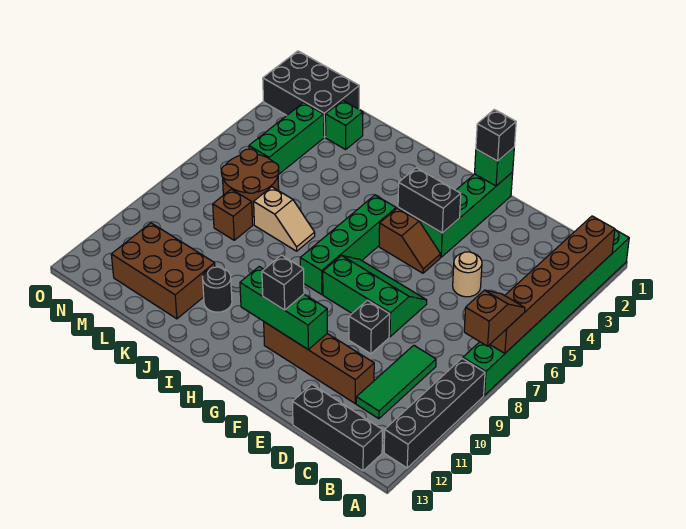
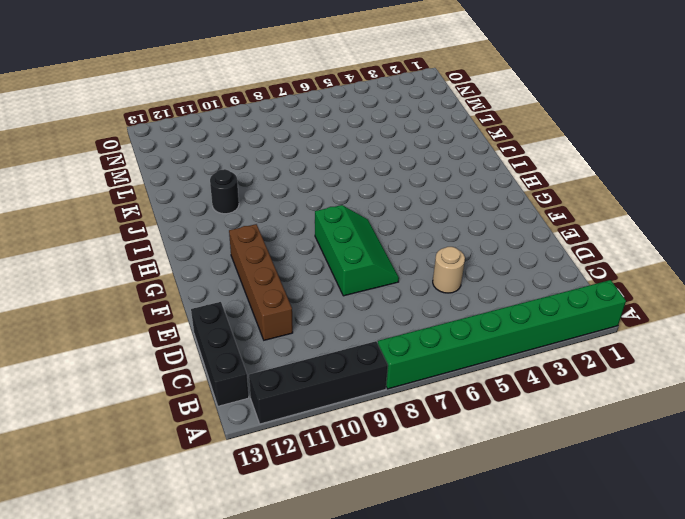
none -> green 1x3 tile [356,345,436,419]
none -> black 1x1 brick [349,300,390,354]
none -> green 1x4 brick [421,172,513,257]

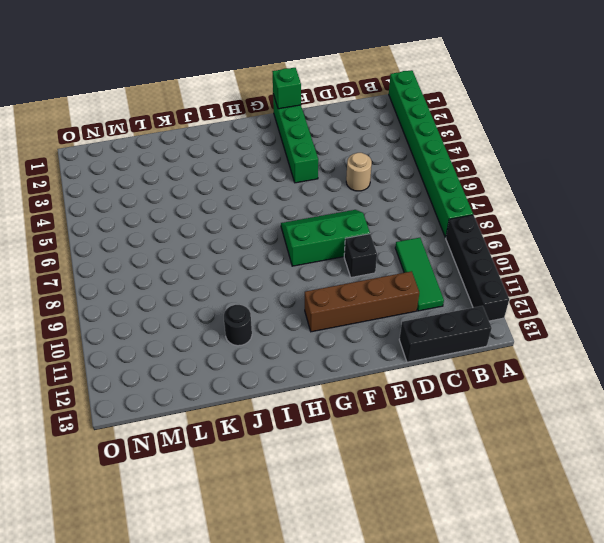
none -> brown 1x2 slope [379,208,441,273]
none -> green 1x4 brick [300,195,396,295]
none -> tan 1x2 slope [254,187,315,251]

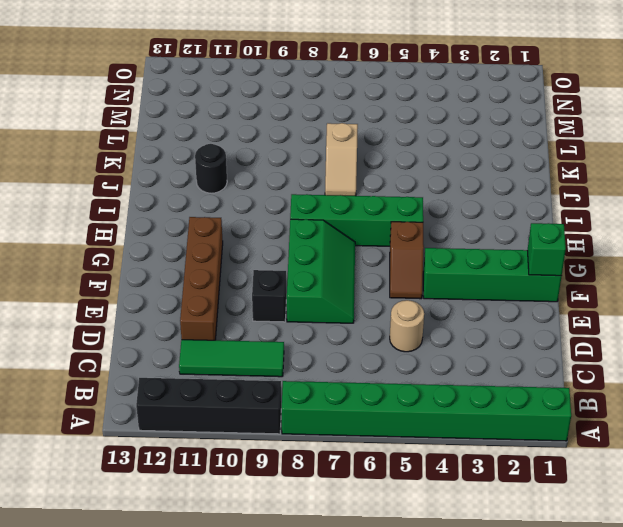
none -> black 1x3 brick [292,384,383,471]
none -> brown 2x3 brick [111,223,215,319]
none -> green 1x1 brick [325,100,363,149]

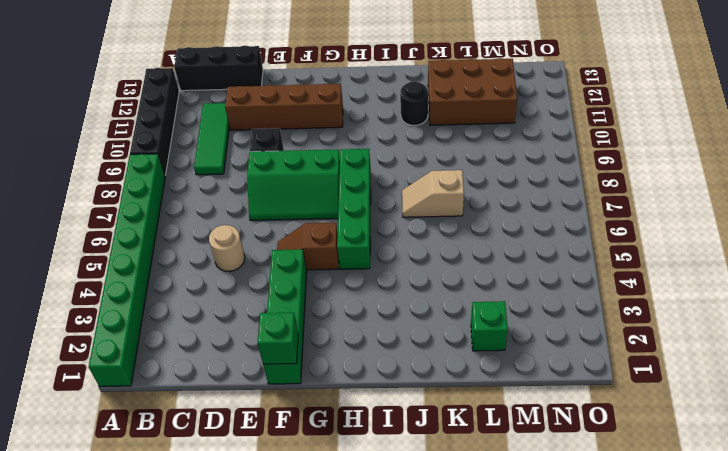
none -> brown 2x2 round brick [221,149,279,217]
none -> brown 1x1 brick [213,189,253,240]
none -> black 2x3 brick [263,51,359,137]

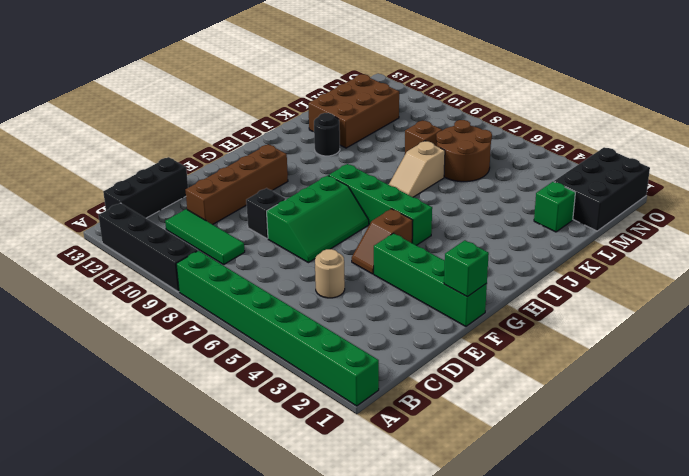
none -> green 1x3 brick [249,103,324,175]
none -> brown 1x6 brick [490,216,615,353]
none -> black 1x2 brick [398,168,461,233]

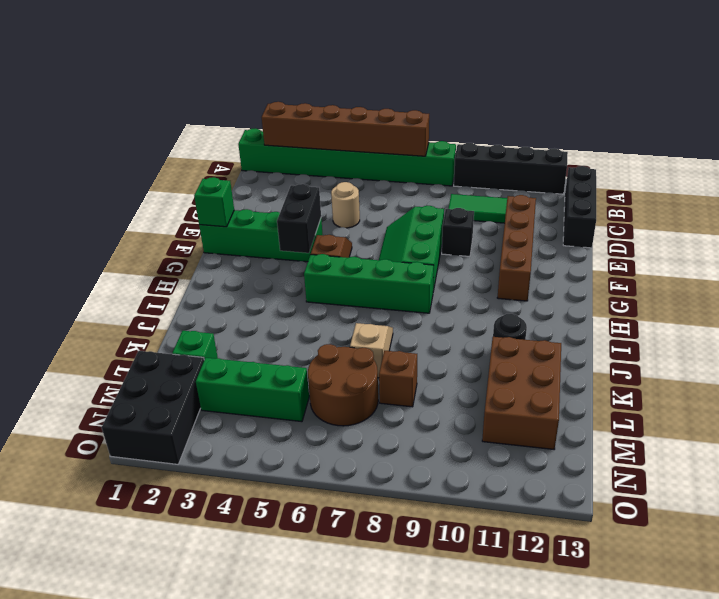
none -> green 1x3 brick [240,267,327,350]
none -> brown 1x2 slope [464,290,525,346]
none -> black 1x1 brick [476,110,516,161]

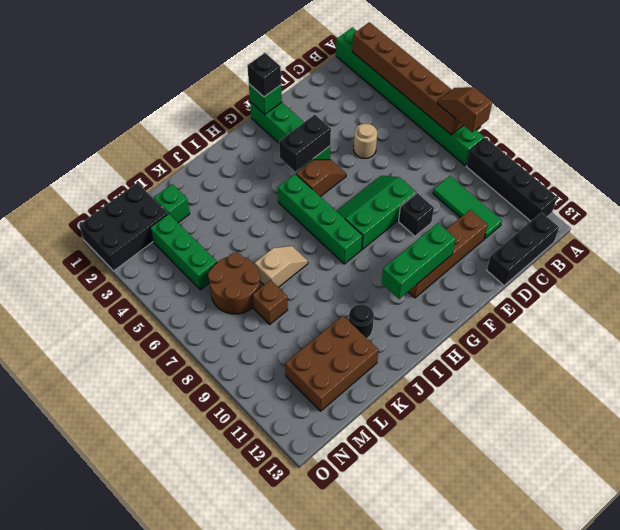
none -> black 1x1 brick [262,255,304,310]

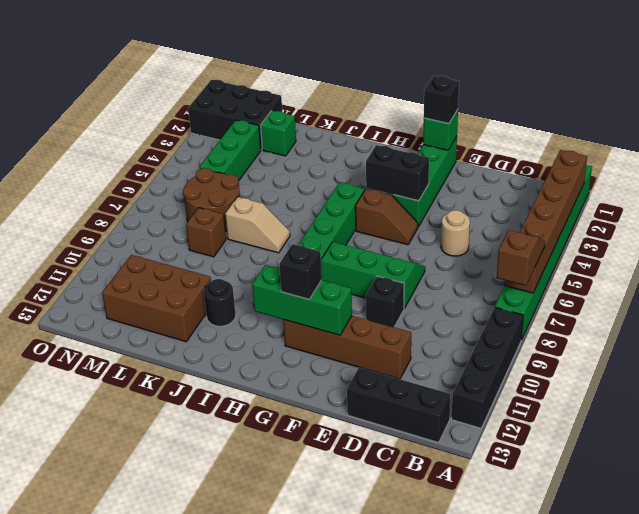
none -> green 1x3 tile [356,345,436,419]

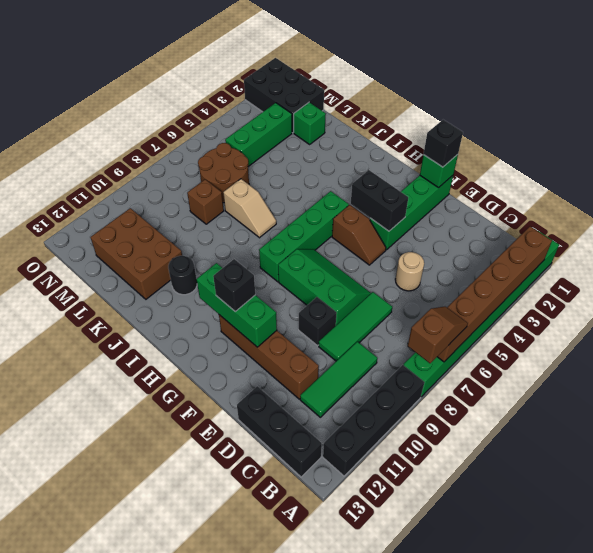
green 1x3 tile [319,292,392,361] -> none

